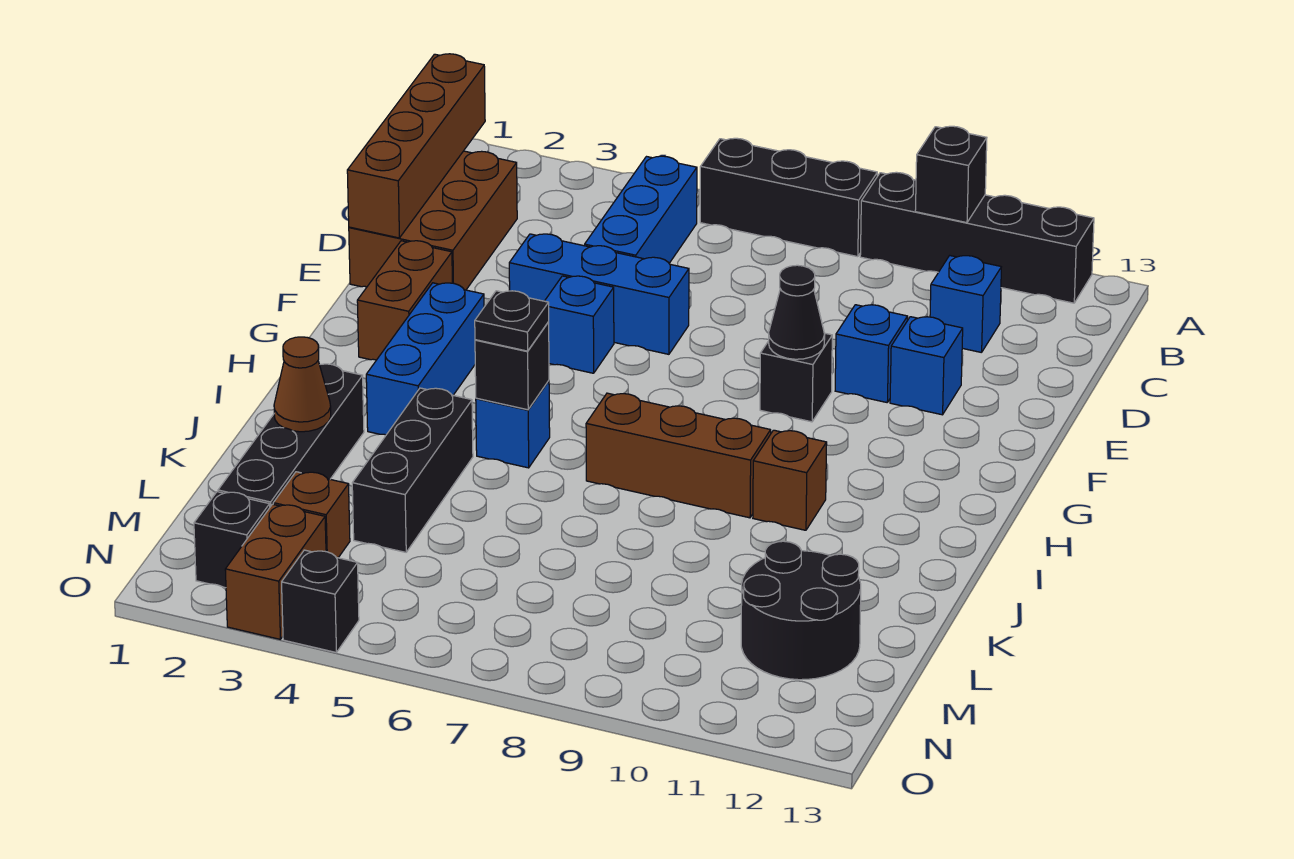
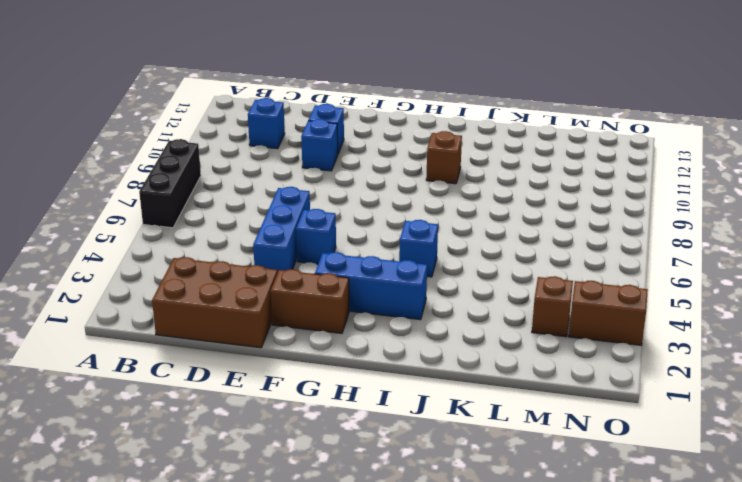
none -> black 1x4 brick [860,172,1094,303]
none -> blue 1x3 brick [585,156,697,263]
none -> black 1x1 brick [760,333,832,422]

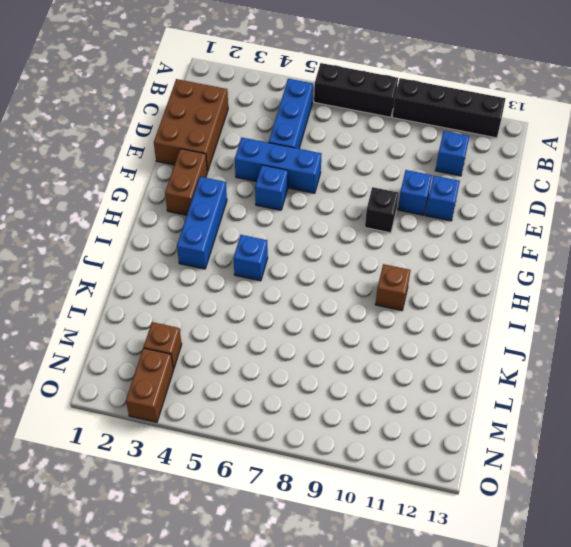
none -> brown 1x3 brick [586,393,771,518]
none -> black 1x4 brick [218,364,364,507]
none -> black 1x3 brick [352,388,473,552]

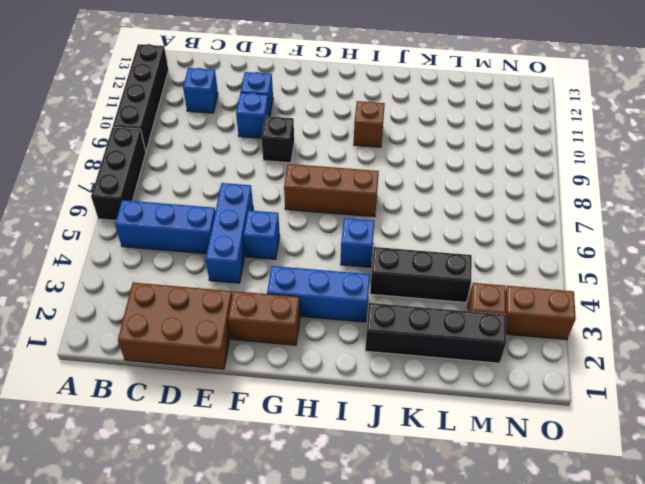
brown 1x3 brick [284,164,379,217] -> brown 1x3 brick turned to [586,393,771,518]
none -> black 2x2 round brick [741,541,861,680]
none -> black 1x1 brick [194,492,270,588]
none -> black 1x1 brick [282,550,359,653]

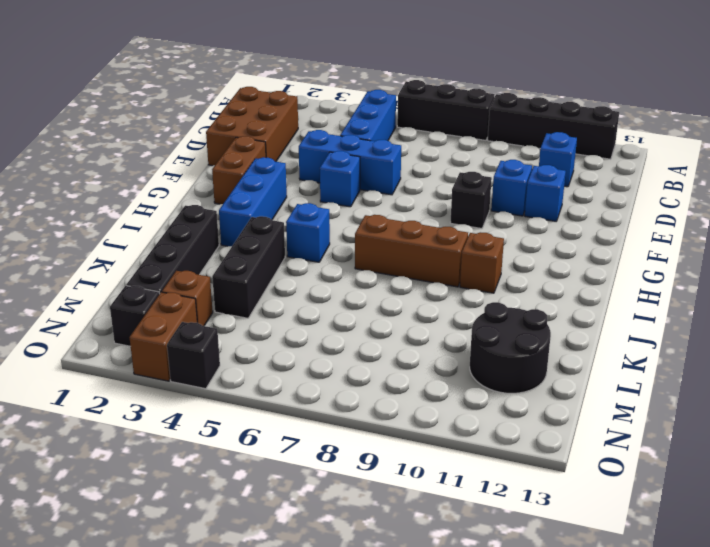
none -> black 1x1 brick [915,126,987,223]
none -> brown 1x4 brick [347,54,485,238]
none -> black 1x1 cone [769,265,825,359]

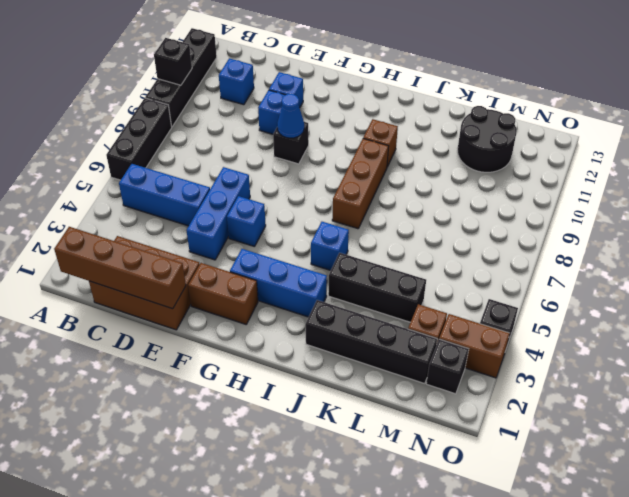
blue 1x1 cone [277,94,304,138] -> black 1x1 cone [769,265,825,359]
none -> black 1x1 brick [475,322,549,410]
none -> brown 1x1 cone [274,337,331,432]
none -> black 1x1 plate [475,291,549,351]

